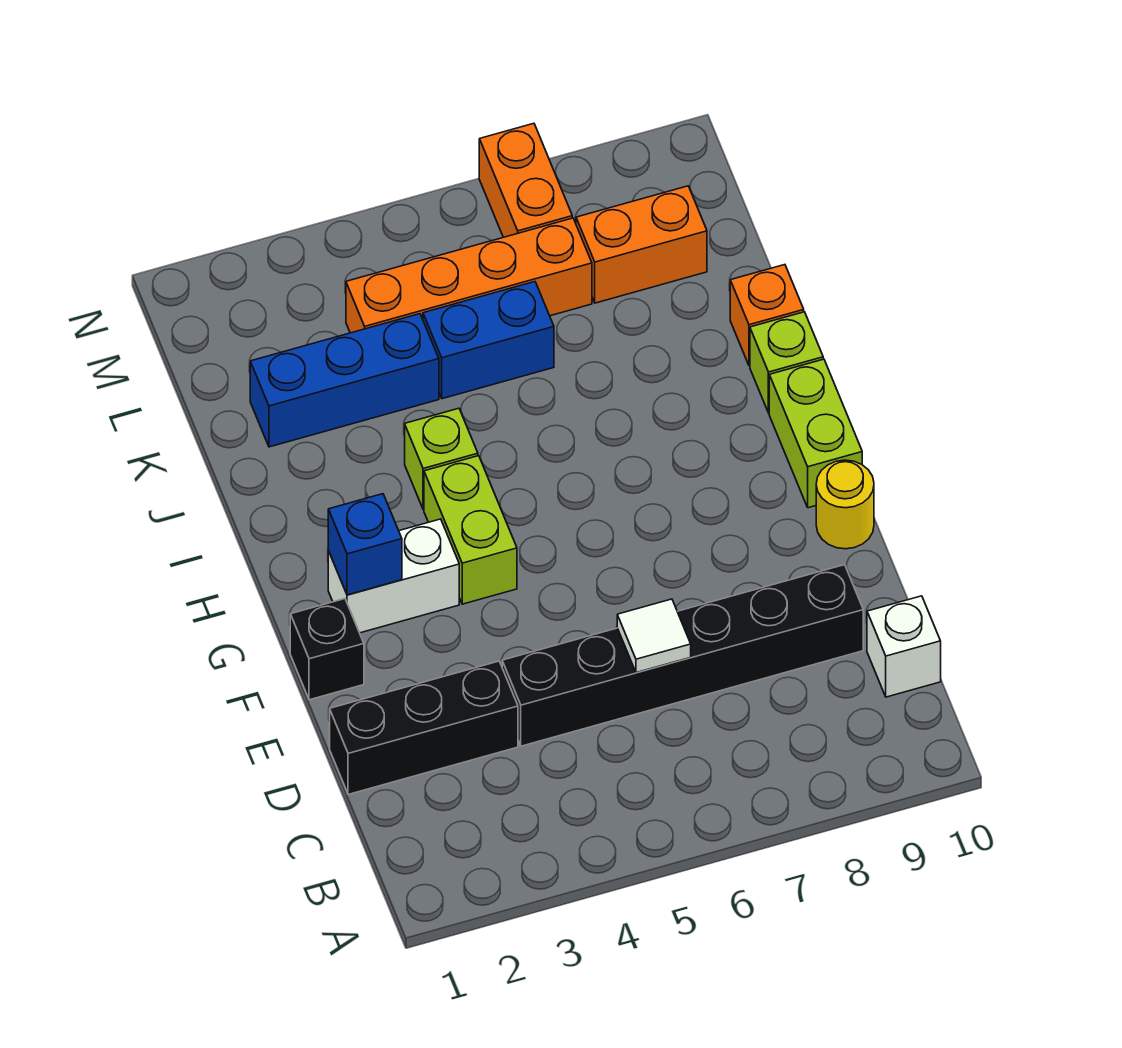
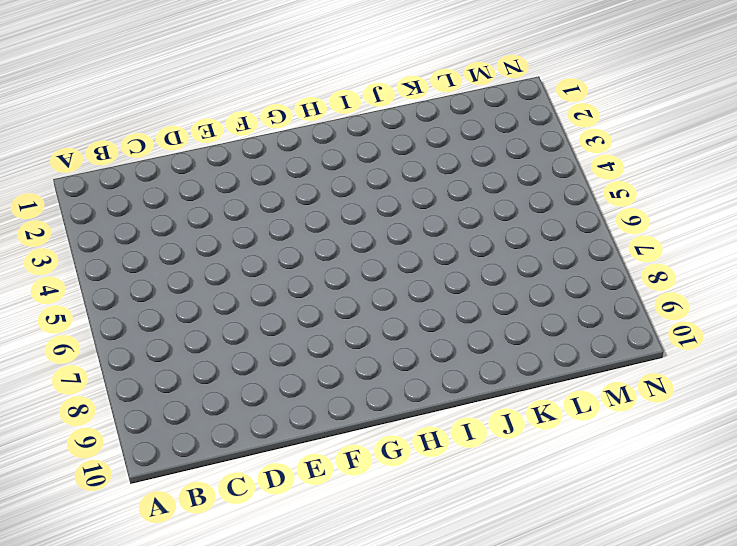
none -> white 1x1 brick [867,596,941,697]
none -> black 1x3 brick [330,661,518,795]
none -> black 1x6 brick [502,565,863,746]

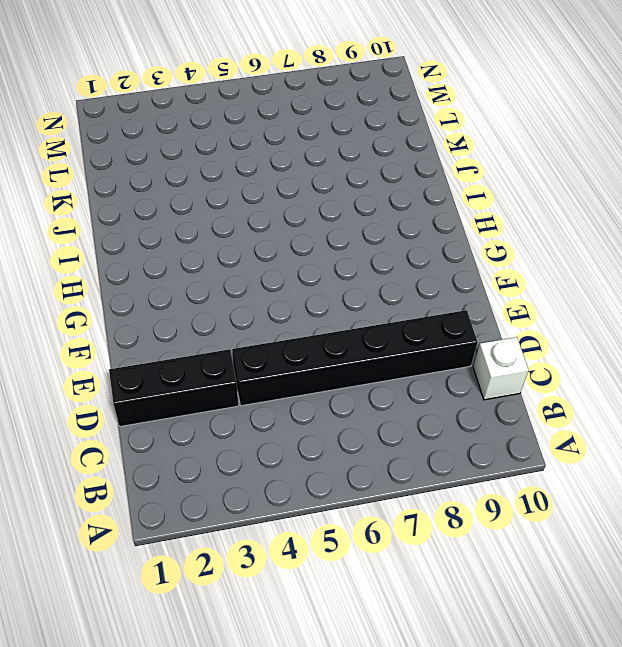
none -> black 1x1 brick [290,599,364,700]
none -> yellow 1x1 round brick [816,460,874,549]
none -> white 1x2 brick [328,519,459,633]

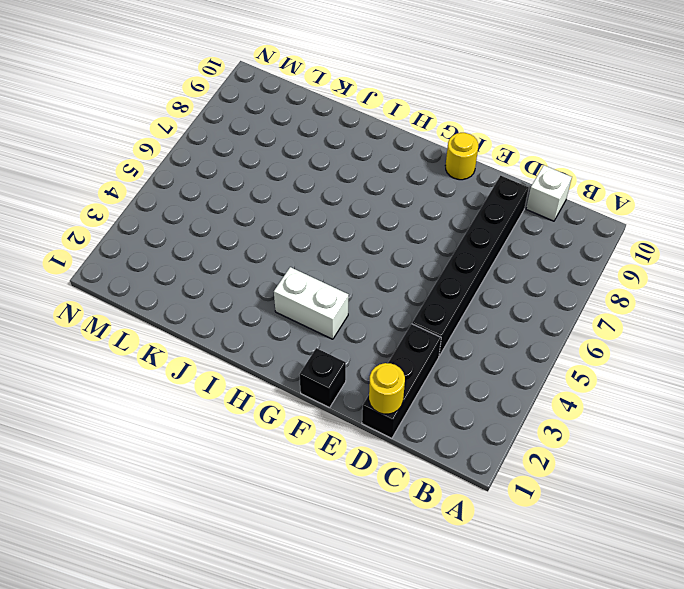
yellow 1x1 round brick [369,363,405,414] -> none
white 1x2 brick [274,267,349,339] -> white 1x2 brick turned to [328,519,459,633]
none -> lime 1x2 brick [424,456,517,604]
none -> lime 1x2 brick [769,359,862,508]
none -> lime 1x1 brick [405,408,478,510]

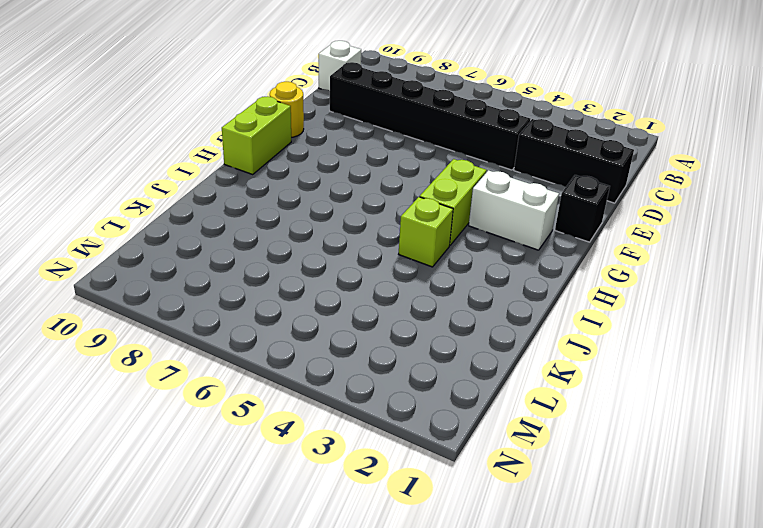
none -> lime 1x1 brick [750,312,823,413]
none -> orange 1x1 brick [730,265,804,366]
none -> blue 1x3 brick [250,314,439,447]

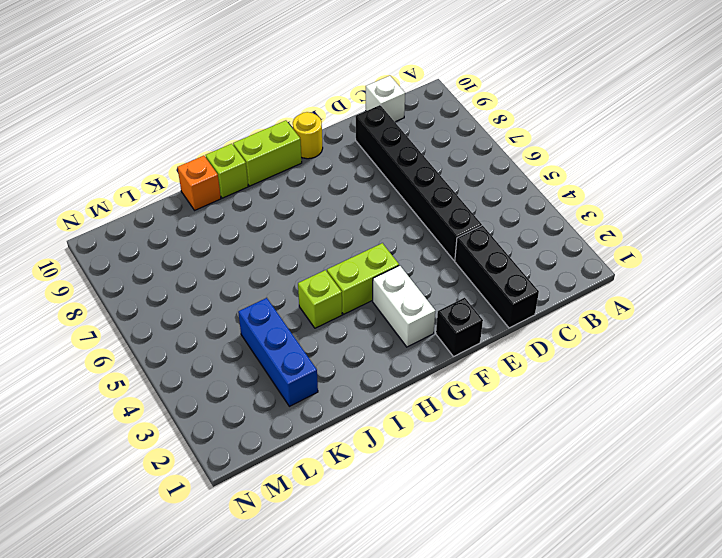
none -> blue 1x2 brick [423,282,554,399]
none -> orange 1x4 brick [346,218,592,333]
none -> orange 1x2 brick [576,186,707,303]

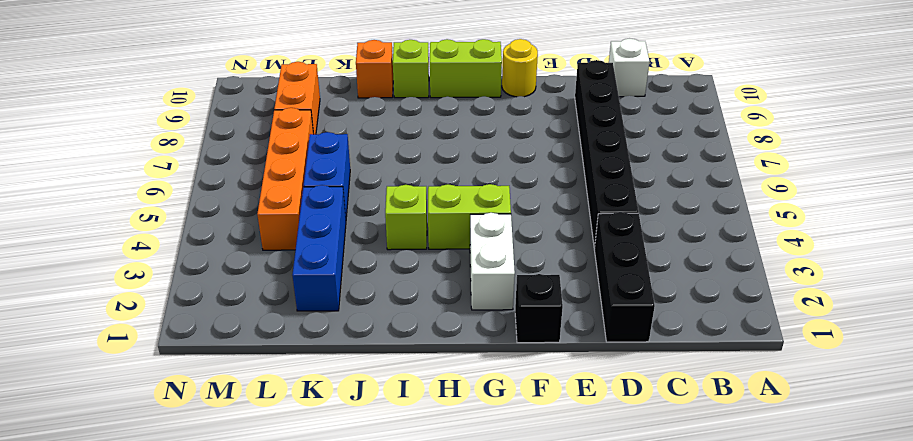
none -> orange 1x2 brick [479,123,572,237]
none -> white 1x1 tile [617,599,691,673]
none -> blue 1x1 brick [328,494,402,595]

